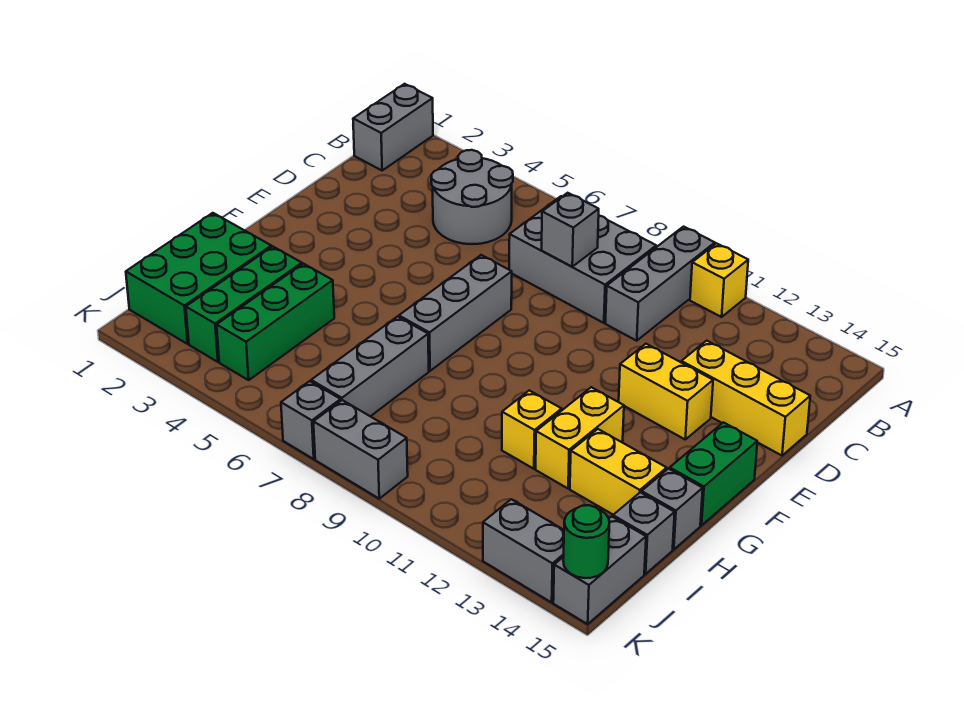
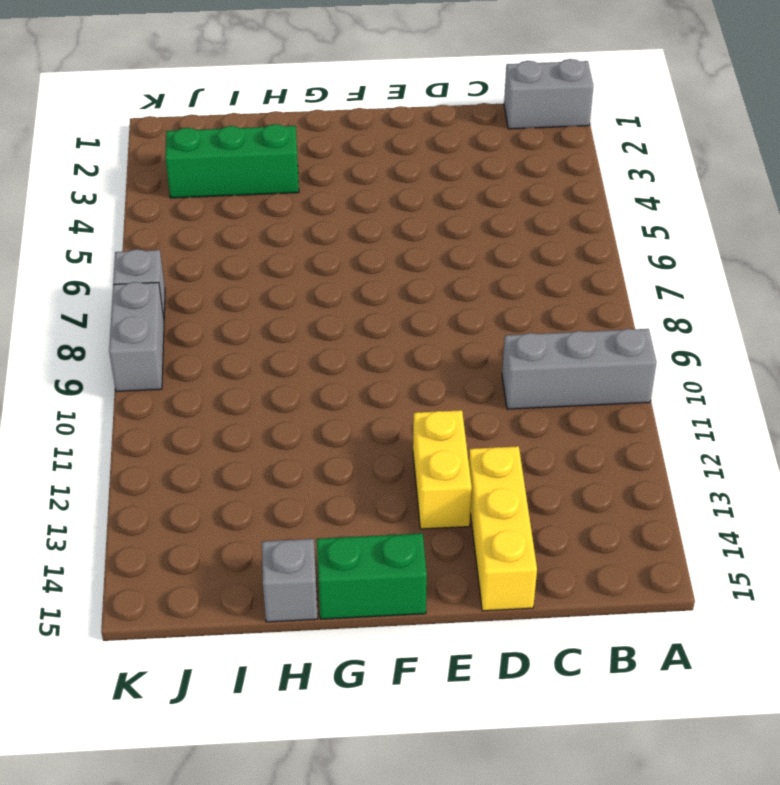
none -> yellow 1x1 brick [690,243,748,317]
none -> grey 2x2 round brick [431,150,513,244]
none -> grey 2x3 brick [509,196,656,323]

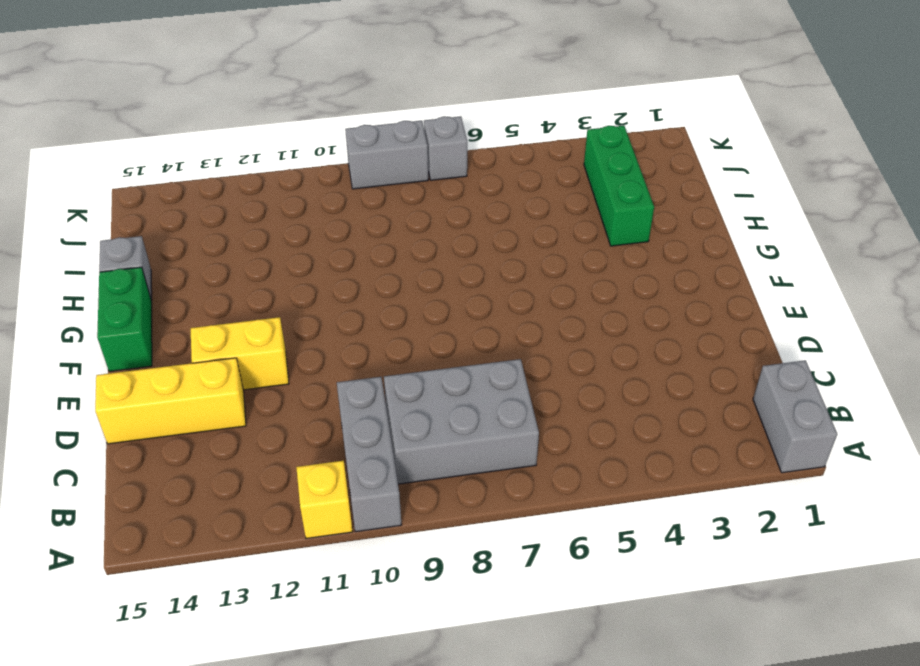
none -> grey 2x2 round brick [431,150,513,244]
none -> grey 1x3 brick [399,255,512,371]
none -> yellow 1x2 brick [536,387,624,488]

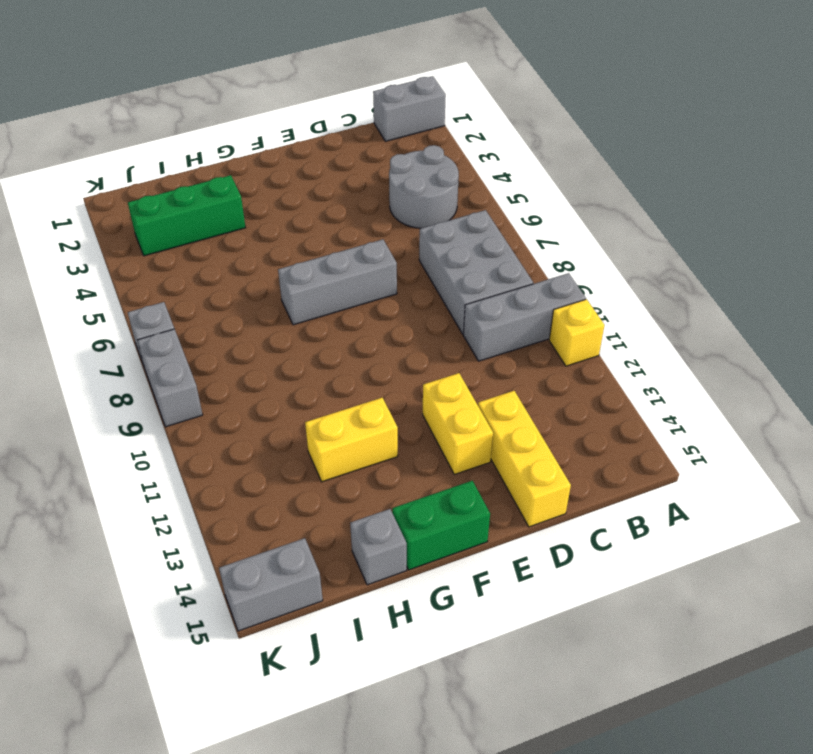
none -> green 2x3 brick [126,213,271,344]
none -> green 1x3 brick [217,264,334,380]
none -> grey 1x3 brick [311,317,429,416]

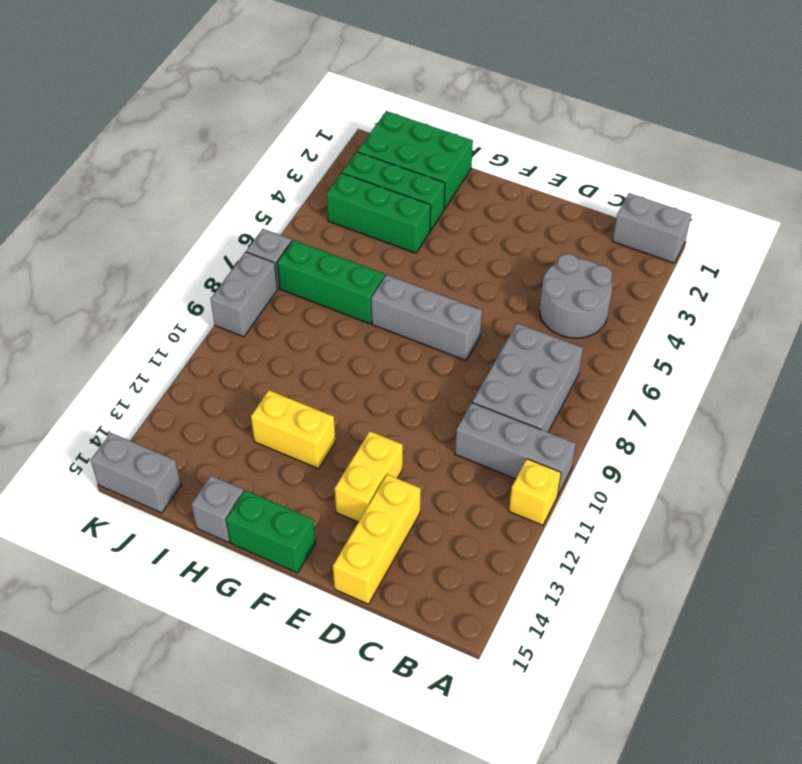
green 1x3 brick [277,240,385,324] -> grey 1x3 brick [311,317,429,416]
none -> yellow 1x1 brick [502,390,562,469]
none -> yellow 1x2 brick [570,429,667,515]
none -> grey 1x1 brick [613,492,675,574]

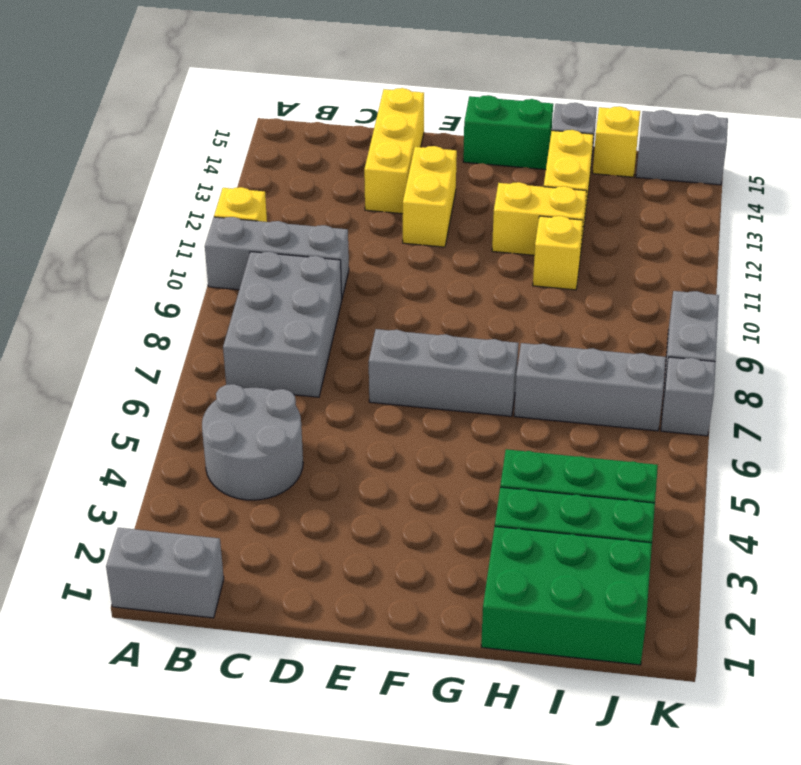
yellow 1x1 brick [593,106,640,177] -> grey 1x1 brick [613,492,675,574]
none -> grey 1x2 brick [483,499,564,602]
none -> grey 1x1 brick [542,193,599,267]
none -> green 1x1 round brick [563,505,609,578]

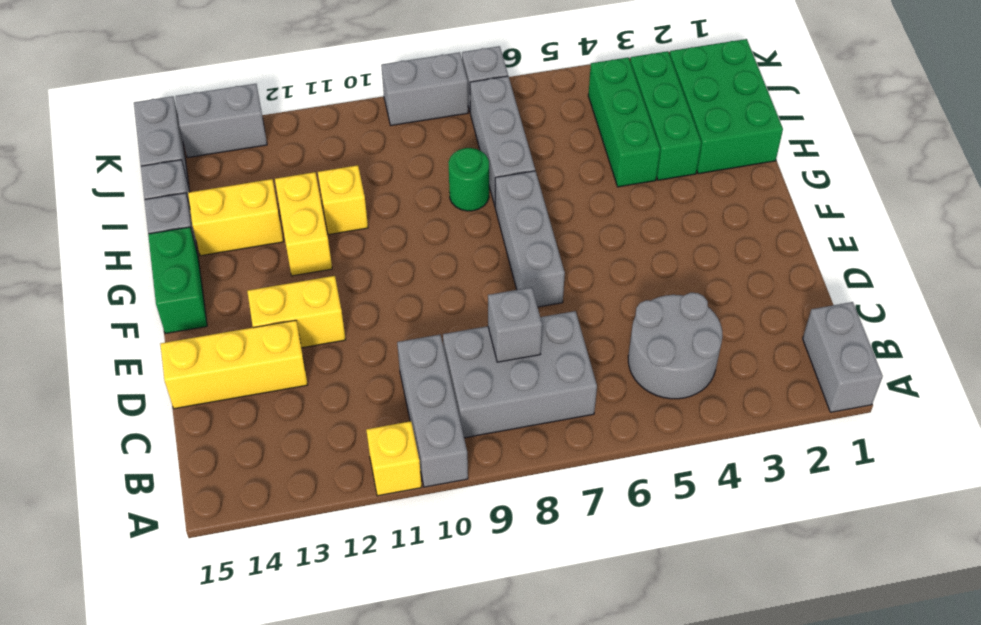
green 1x1 round brick [448,148,489,211] -> green 1x1 round brick moved to [563,505,609,578]

